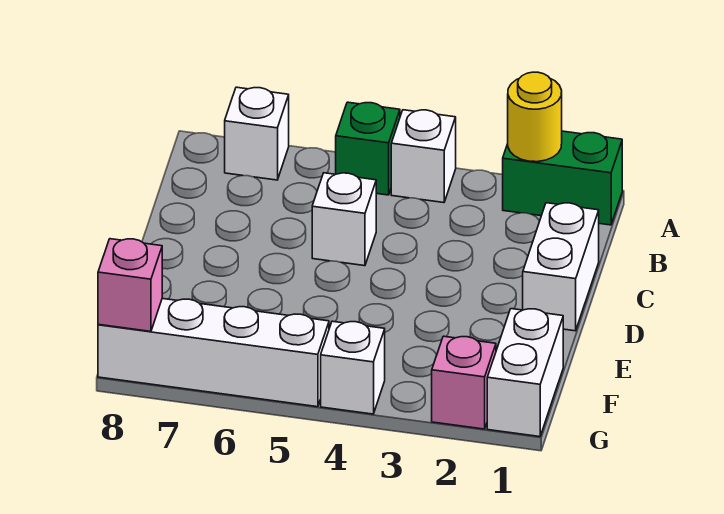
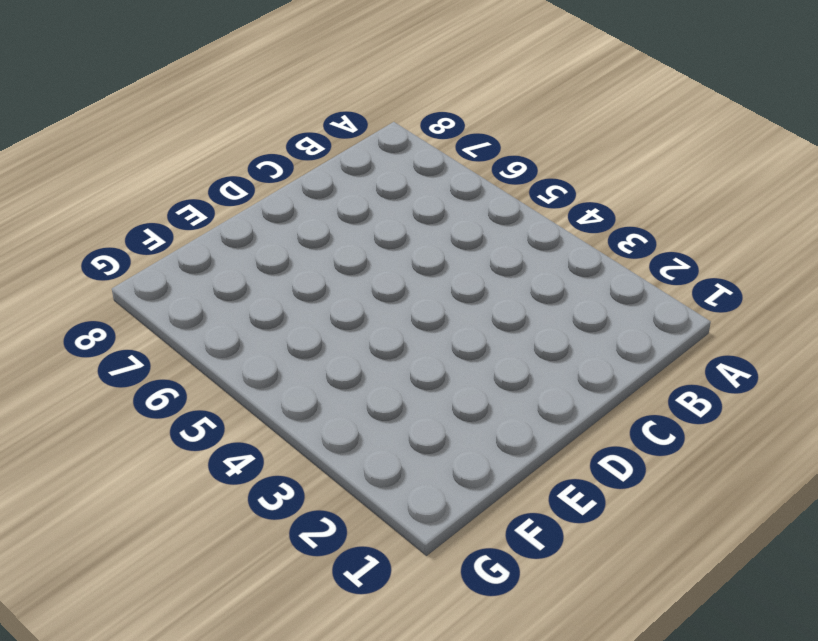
none -> green 1x2 brick [503,131,622,225]
none -> white 1x1 brick [391,110,456,203]
none -> green 1x1 brick [336,102,400,195]

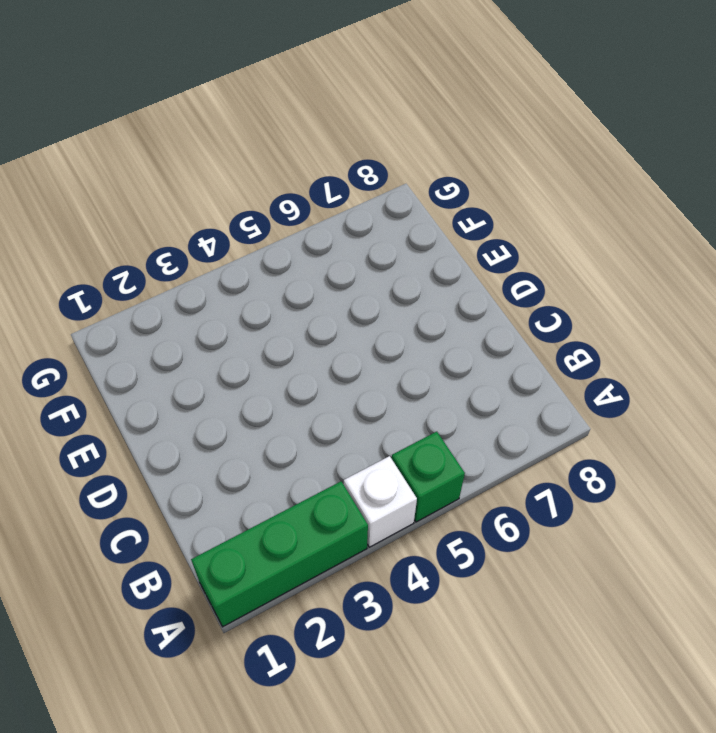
green 1x3 brick [191,481,368,627] -> green 1x2 brick [503,131,622,225]
none -> white 1x1 brick [225,87,289,180]
none -> white 1x2 brick [523,203,599,331]
none -> white 1x1 brick [312,173,376,266]

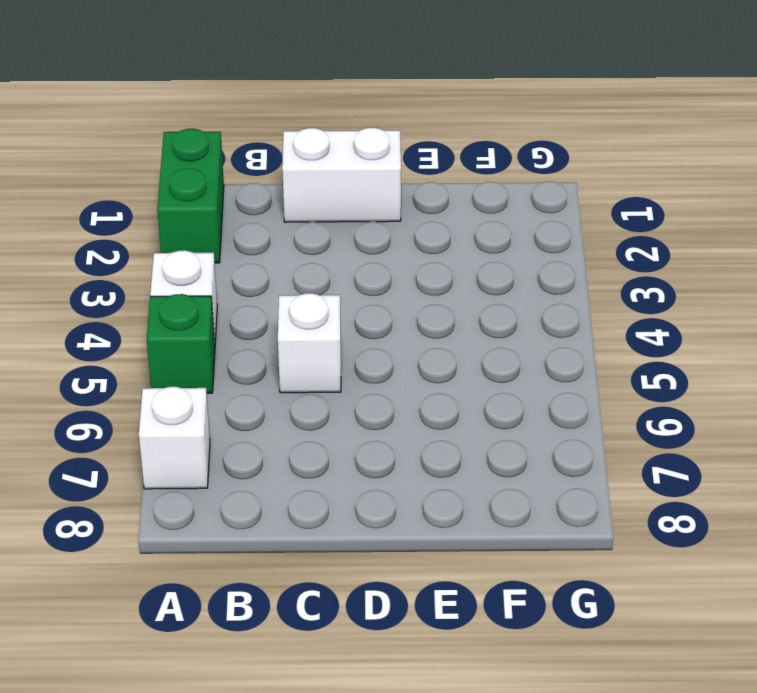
none -> white 1x2 brick [487,309,563,437]
none -> pink 1x1 brick [432,336,496,429]
none -> white 1x1 brick [321,321,385,414]

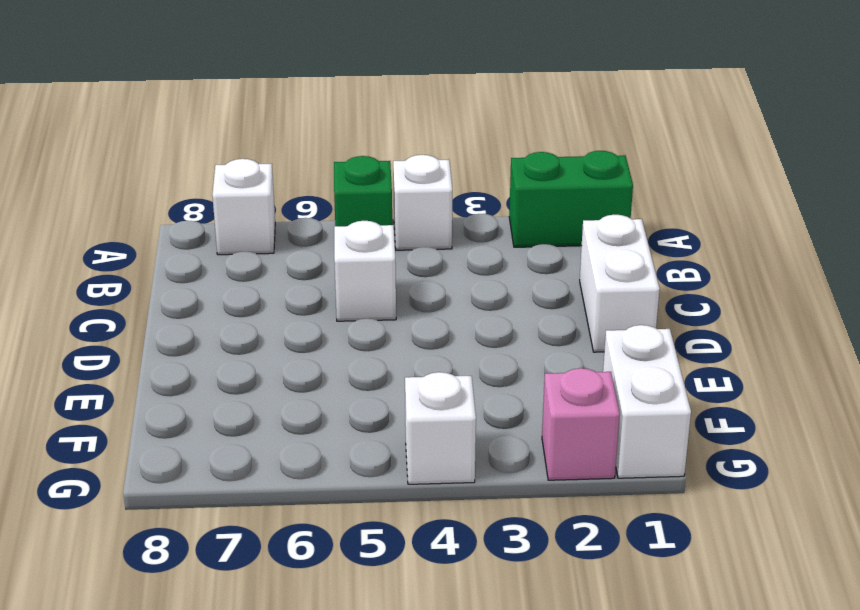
none -> white 1x4 brick [98,299,329,407]
none -> yellow 1x1 round brick [508,72,562,162]
none -> pink 1x1 brick [98,239,162,331]

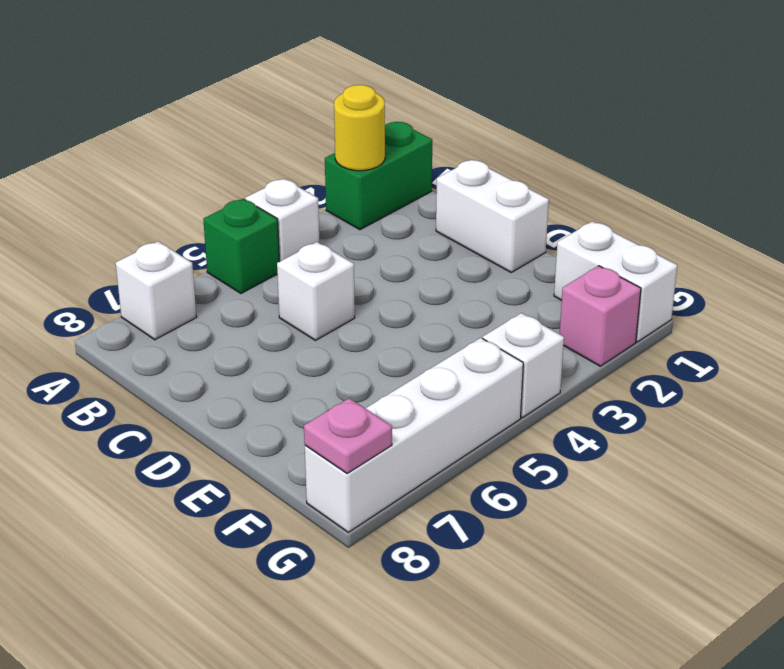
pink 1x1 plate [304,398,392,474] -> pink 1x1 brick [98,239,162,331]

